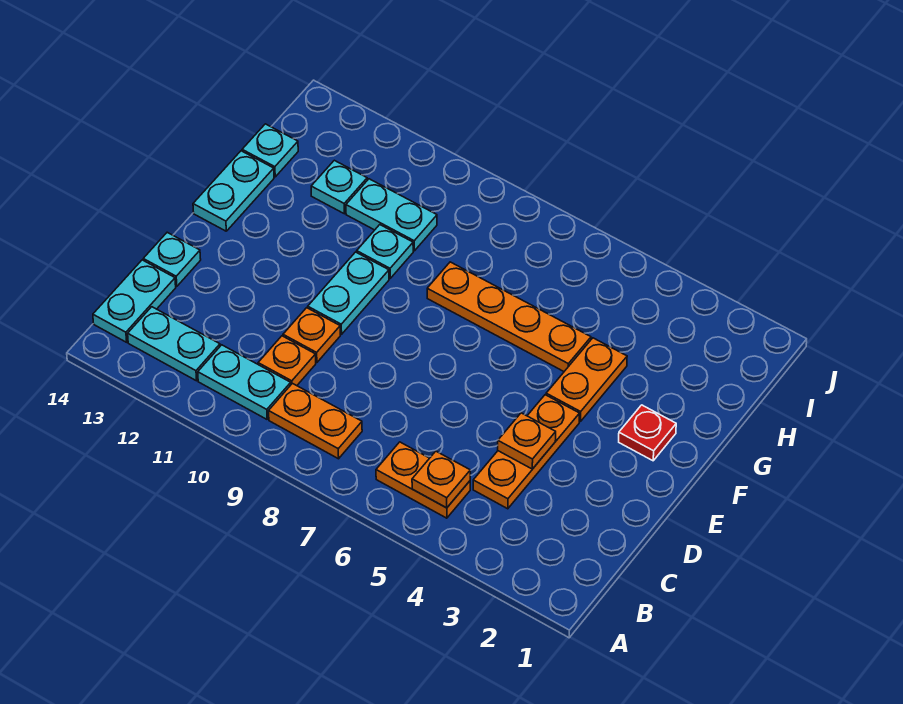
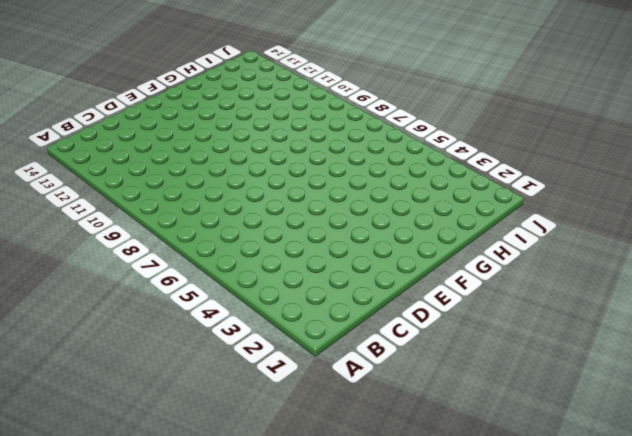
none -> orange 1x2 plate [376,442,470,518]
none -> orange 1x2 plate [269,384,362,459]
none -> cyan 1x2 plate [198,345,291,419]

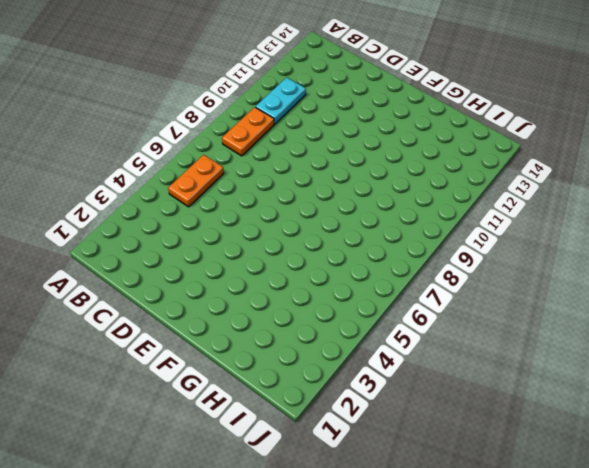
none -> cyan 1x2 plate [128,307,220,381]
none -> cyan 1x2 plate [93,260,176,342]
none -> orange 1x3 plate [473,395,580,509]

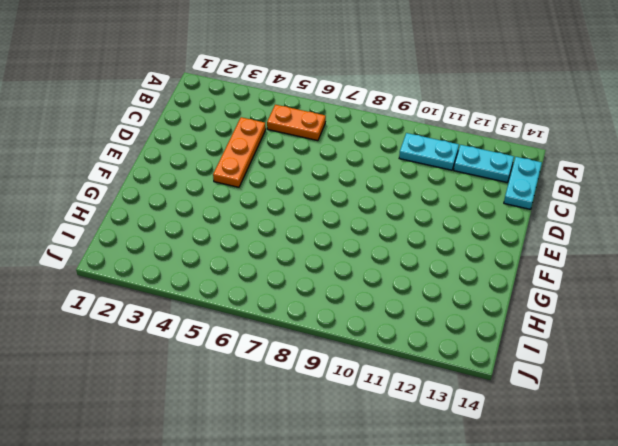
none -> orange 1x2 plate [269,384,362,459]
none -> orange 1x1 plate [258,336,316,386]
none -> orange 1x1 plate [283,308,340,363]

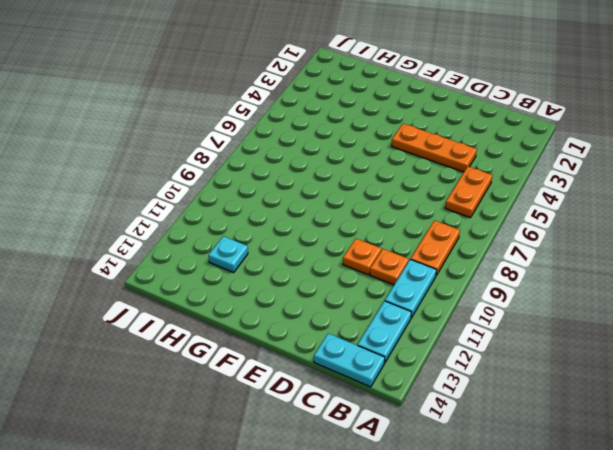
none -> cyan 1x1 plate [143,232,201,286]
none -> cyan 1x2 plate [308,252,389,334]
none -> red 1x1 plate [619,405,676,461]

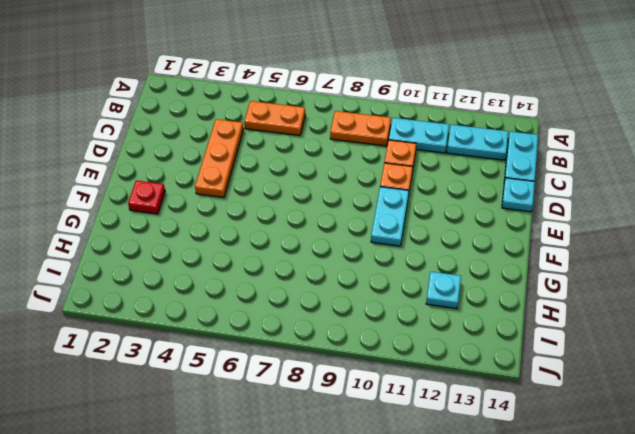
none -> orange 1x2 plate [546,338,627,421]
none -> cyan 1x2 plate [193,151,274,231]
none -> orange 1x4 plate [427,262,591,371]

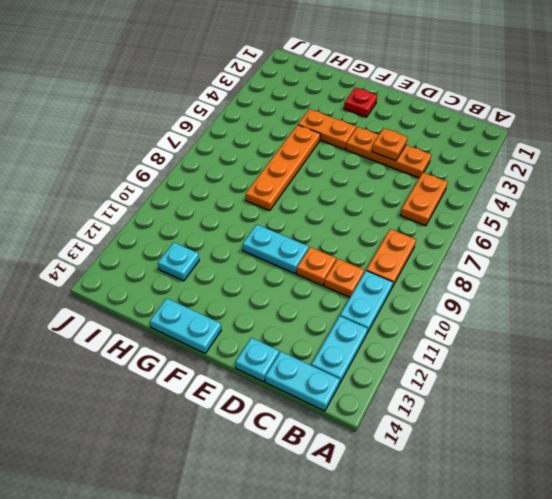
none -> cyan 1x1 plate [357,225,413,278]
none -> cyan 1x2 plate [346,179,437,251]
none -> cyan 1x1 plate [242,124,298,177]

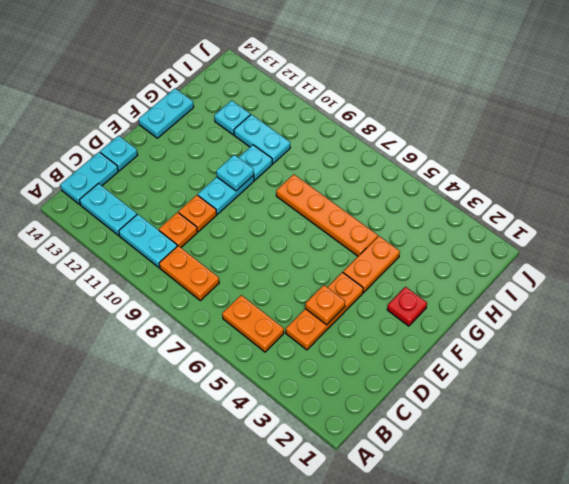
cyan 1x1 plate [216,155,254,191] -> cyan 1x1 plate moved to [242,124,298,177]
none -> orange 1x1 plate [412,451,470,508]

